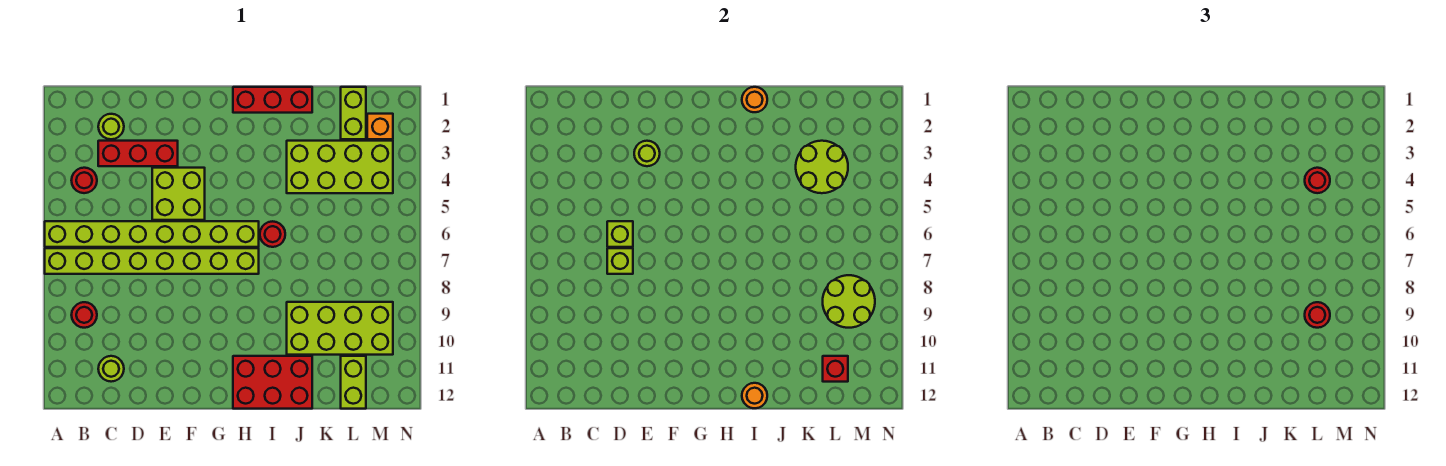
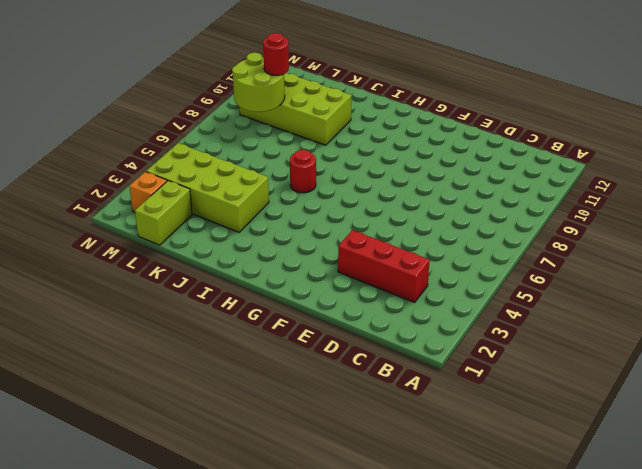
none -> lime 1x8 brick [45,221,259,247]
none -> lime 1x8 brick [45,248,259,274]
none -> red 1x1 round brick [71,168,97,193]

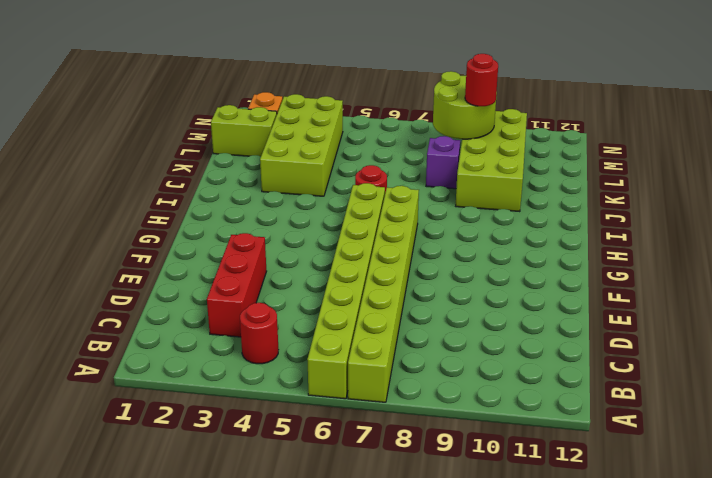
purple 1x1 brick [426,136,460,189] -> none
none -> red 1x1 round brick [72,302,97,328]
none -> lime 1x1 round brick [98,114,124,139]
none -> lime 1x1 round brick [98,356,124,382]

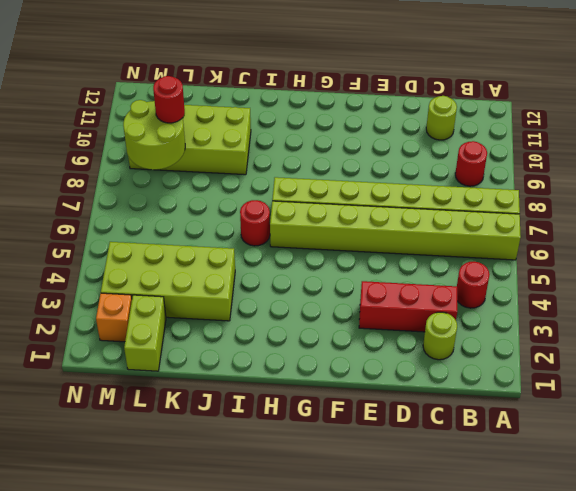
none -> lime 2x2 brick [152,168,205,220]
none -> red 1x3 brick [233,87,312,113]
none -> red 2x3 brick [233,356,312,409]

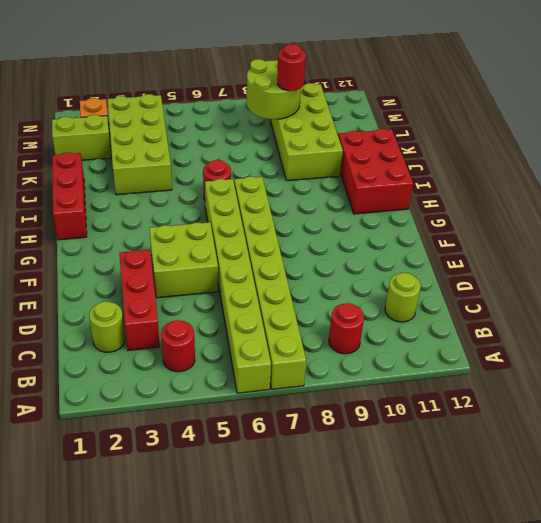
none -> lime 1x2 brick [341,356,366,409]
none -> lime 1x1 brick [607,221,633,247]
none -> lime 1x1 brick [607,248,633,274]

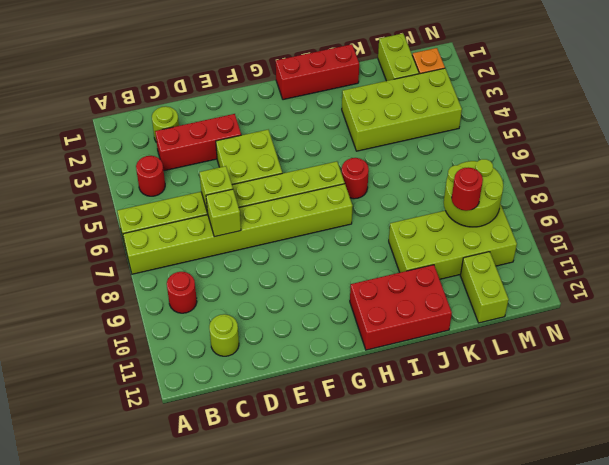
none -> lime 1x1 round brick [634,141,660,166]
none -> orange 1x1 round brick [742,87,767,112]
none -> orange 1x1 round brick [742,383,767,408]

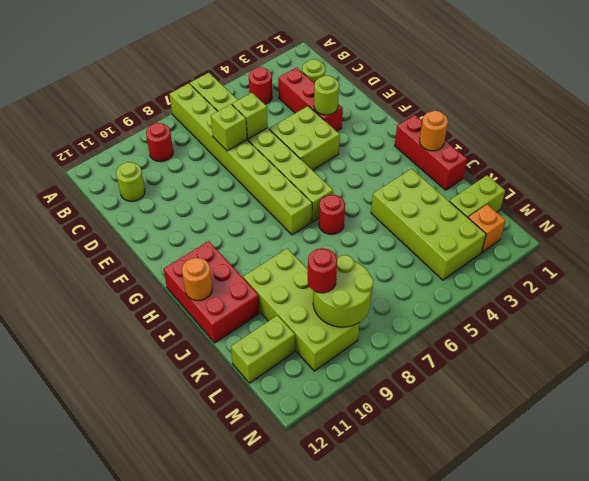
none -> lime 2x2 round brick [796,141,848,193]
none -> red 1x1 brick [823,356,848,382]
none -> red 1x1 round brick [1305,168,1330,193]

